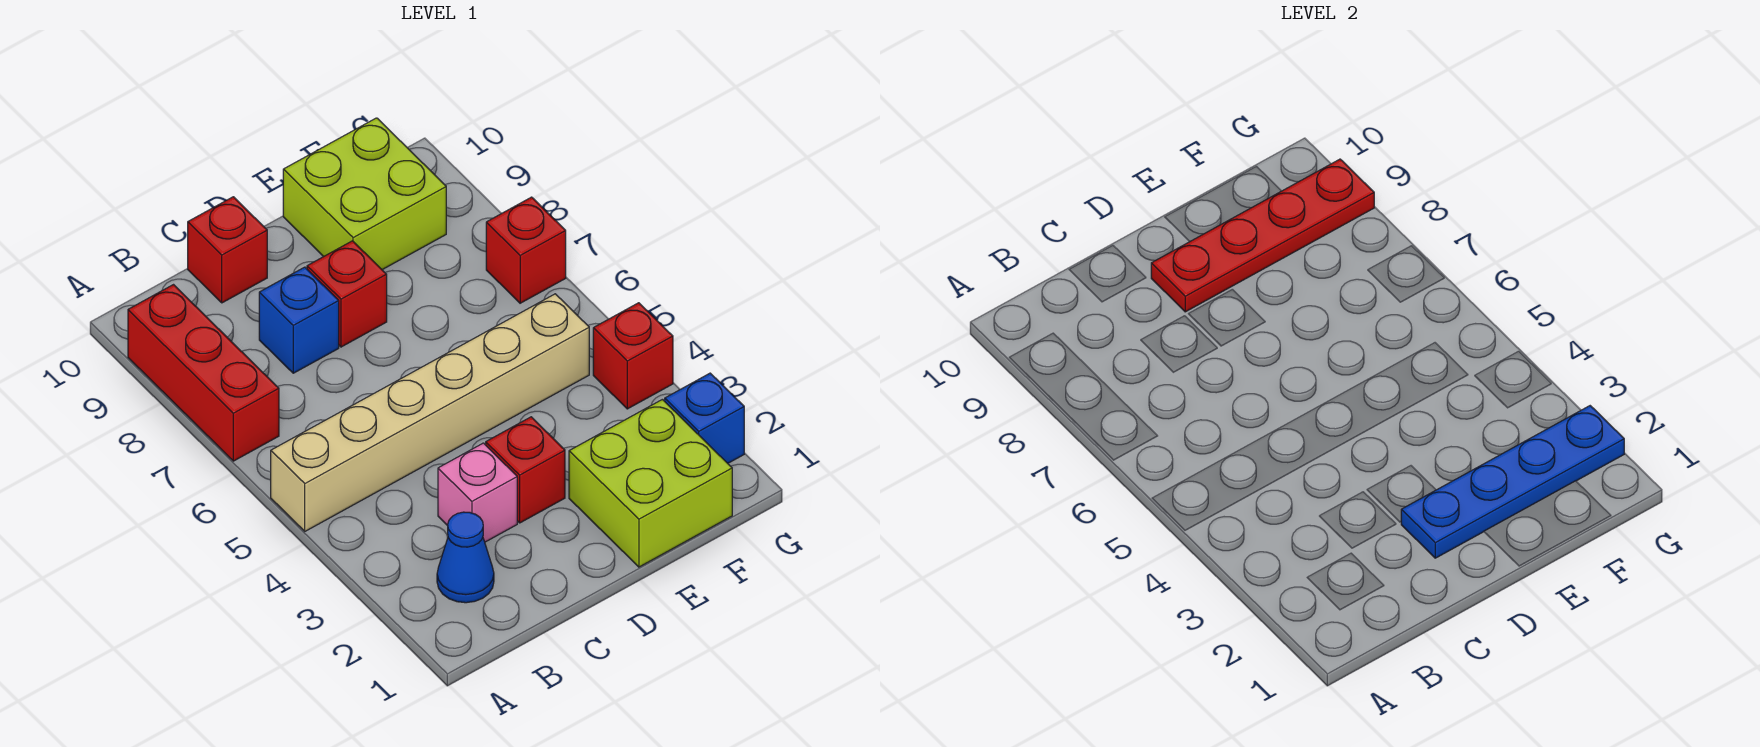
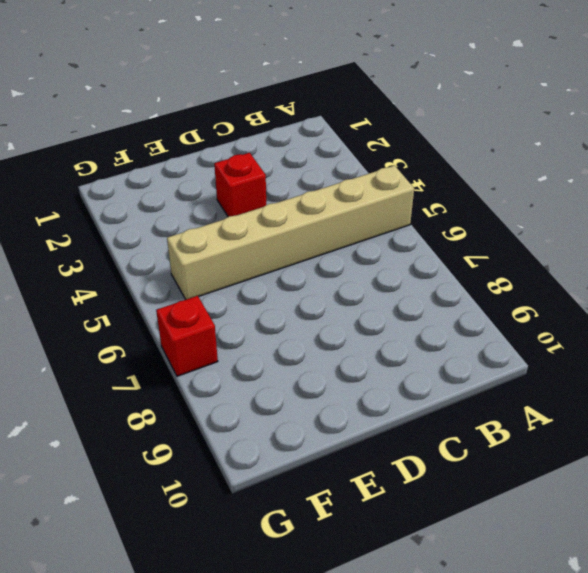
none -> red 1x3 brick [128,285,279,461]
none -> blue 1x1 cone [437,512,494,603]
none -> pink 1x1 brick [438,443,517,542]

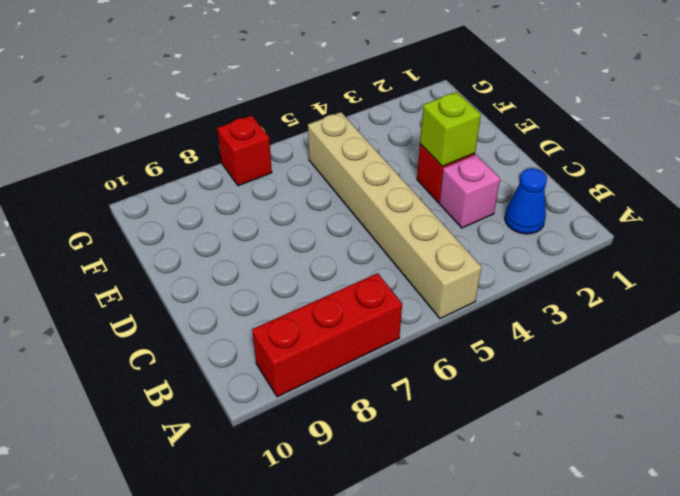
lime 1x1 brick [420,92,481,166] -> none
none -> blue 1x1 brick [259,267,339,373]
none -> red 1x1 brick [188,197,267,303]
none -> red 1x1 brick [307,241,387,347]

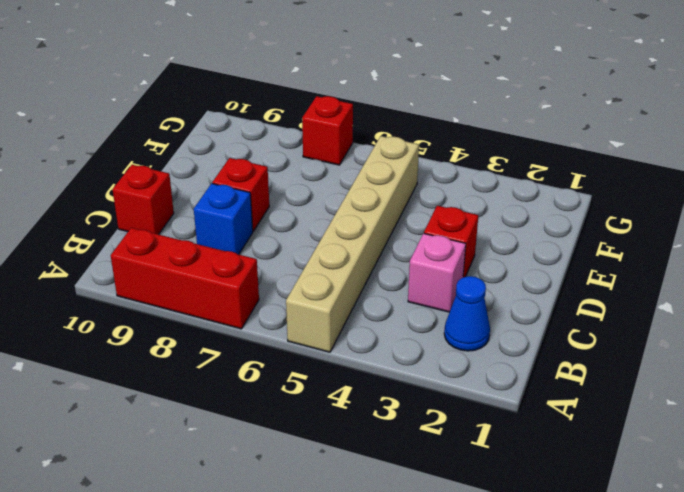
none -> lime 2x2 brick [569,399,732,567]
none -> lime 2x2 brick [283,118,446,270]
none -> blue 1x1 brick [665,373,744,463]

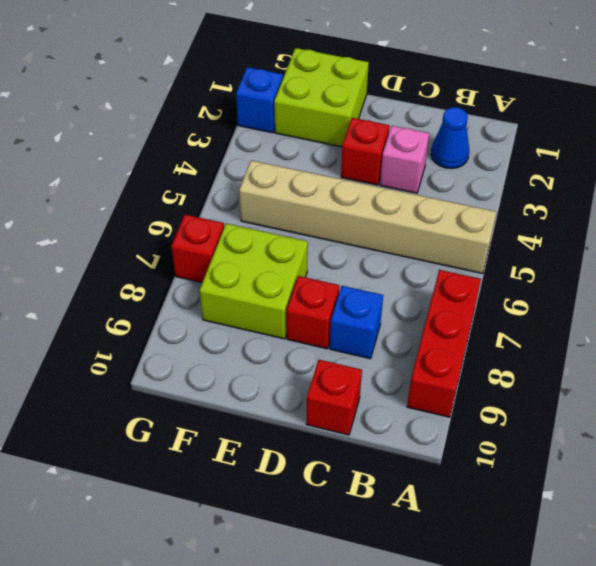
lime 2x2 brick [199,224,308,339] -> lime 2x2 brick moved to [283,118,446,270]
none -> red 1x1 brick [593,303,673,409]
none -> blue 1x4 plate [1401,406,1624,558]
none -> red 1x4 plate [1151,159,1374,312]

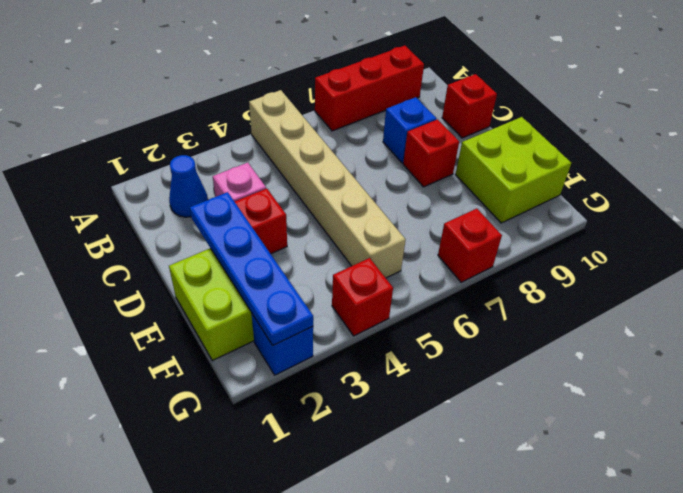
none -> red 1x4 plate [1151,159,1374,312]

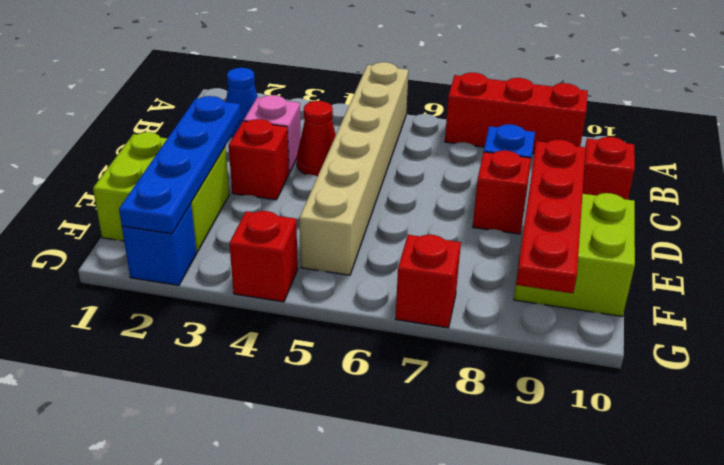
red 1x1 cone [297,101,336,177] -> none

